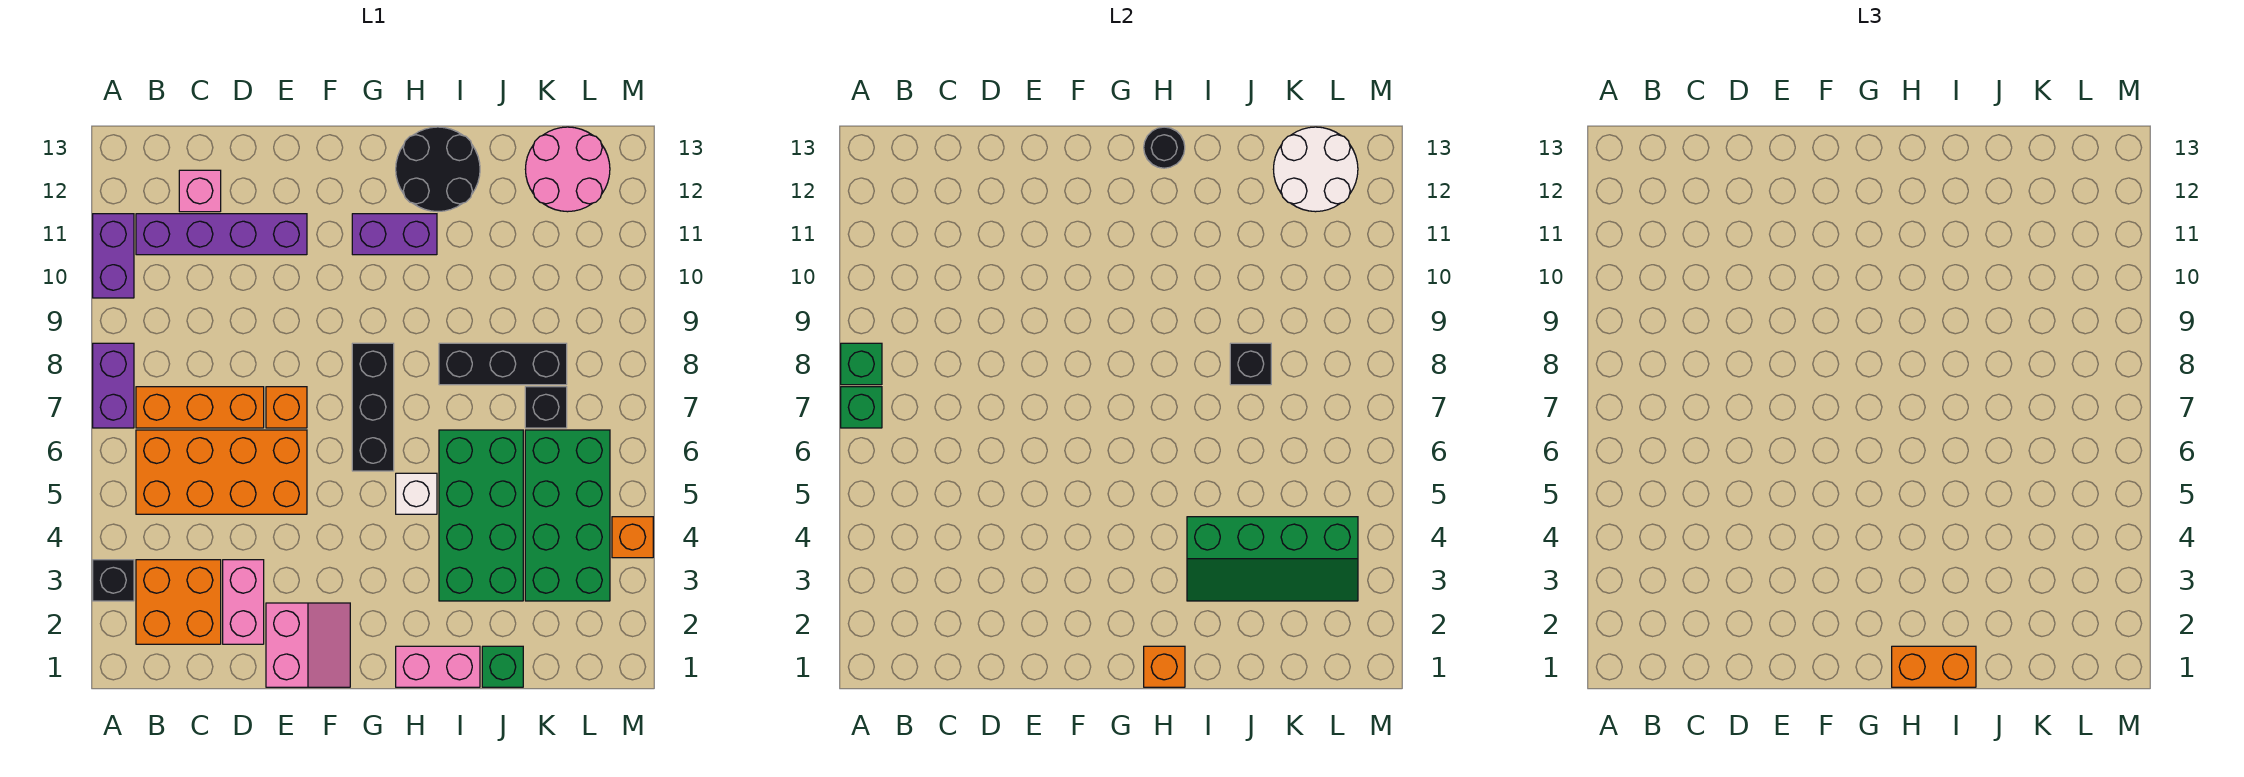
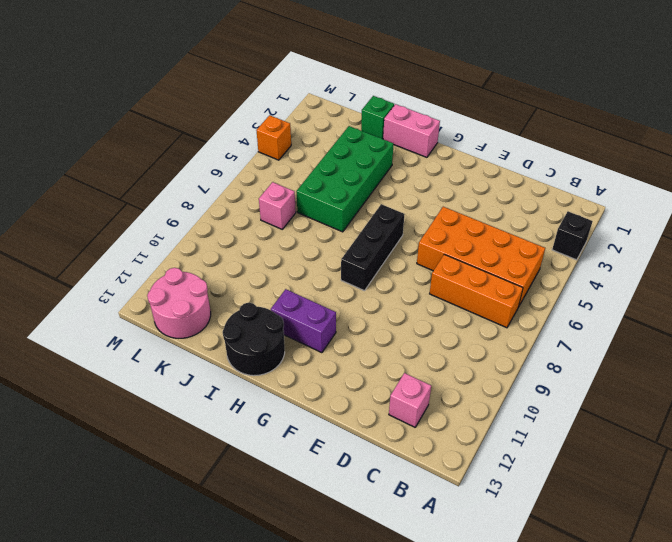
pink 1x1 brick [259,182,296,229] -> black 1x1 brick [525,387,567,428]
none -> purple 1x2 brick [93,343,134,428]
none -> purple 1x2 brick [93,214,134,298]
none -> orange 2x2 brick [136,560,221,644]
none -> purple 1x4 brick [136,214,307,255]

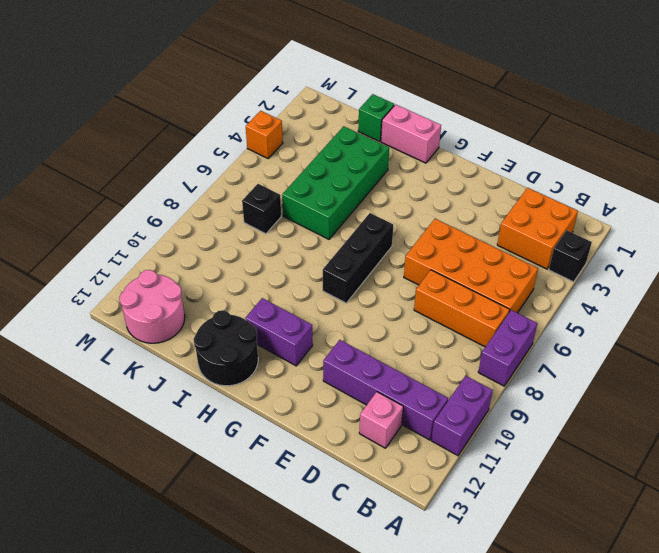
none -> pink 1x2 brick [223,560,264,644]
none -> pink 2x2 slope [266,603,350,687]
none -> orange 1x1 brick [266,387,307,428]
none -> white 1x1 brick [396,473,437,514]

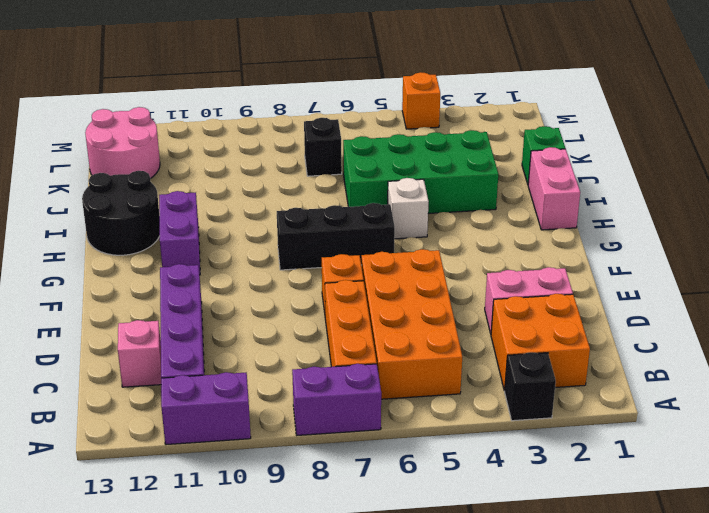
none -> pink 2x2 slope [266,603,350,687]
none -> black 1x3 brick [439,343,567,385]
none -> green 2x4 brick [525,430,610,601]
none -> green 1x1 brick [841,387,882,428]

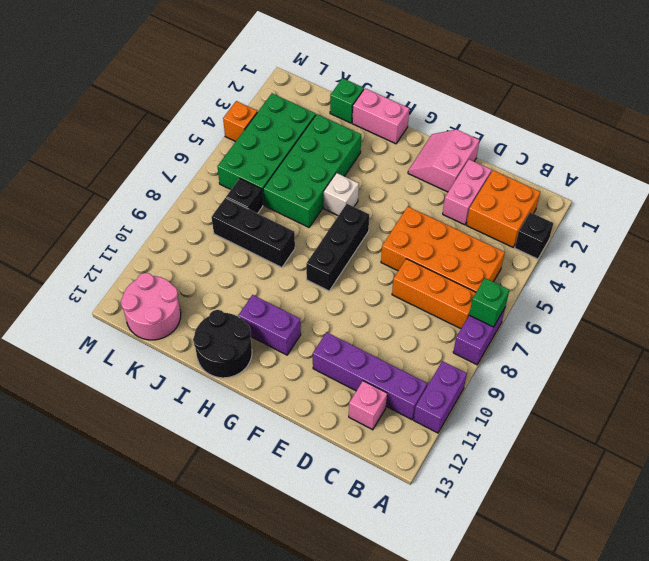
none -> orange 1x1 brick [266,387,307,428]
none -> green 1x1 brick [841,343,882,385]
none -> orange 1x1 brick [1144,646,1185,687]
none -> black 1x1 round brick [1144,127,1185,168]

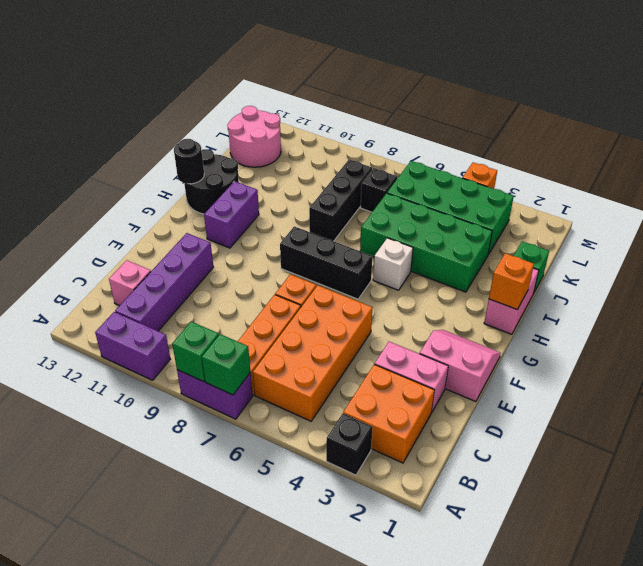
none -> green 2x4 slope [1187,517,1358,601]
none -> black 1x1 brick [1230,343,1271,385]
none -> white 2x2 round brick [1273,127,1358,212]
none -> orange 1x2 brick [1892,646,1976,687]

